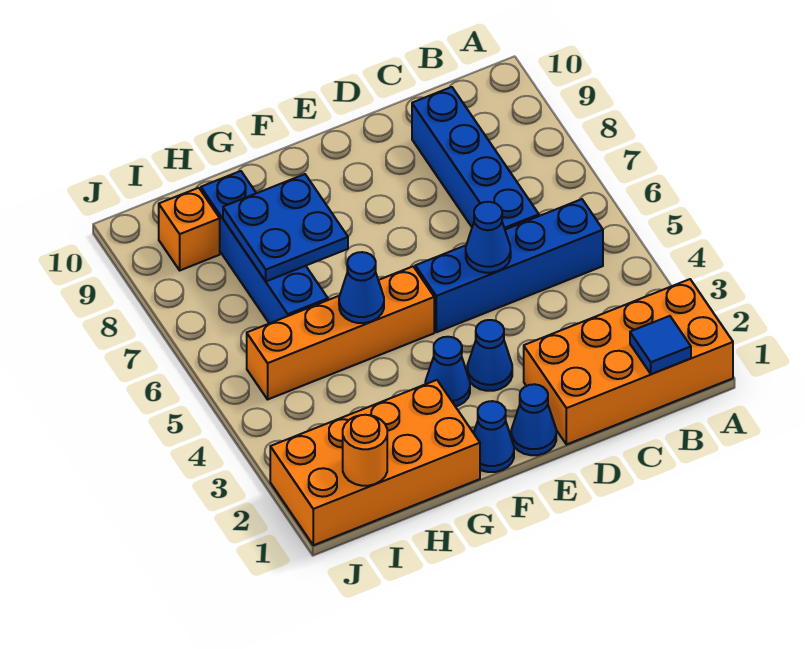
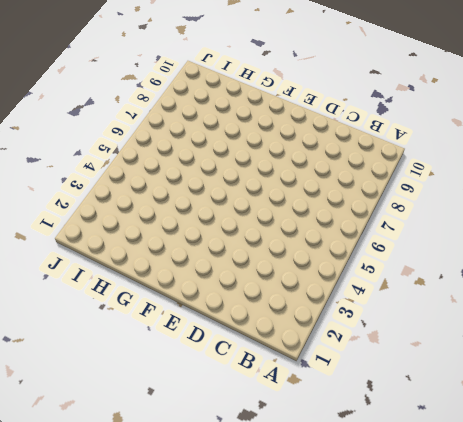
none -> orange 2x4 brick [524,279,733,445]
none -> blue 1x4 brick [415,199,603,332]
none -> blue 1x4 brick [412,87,539,229]

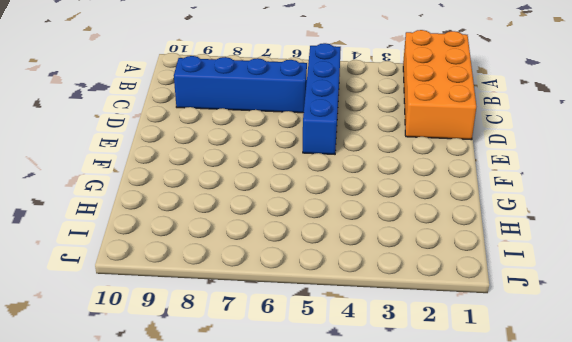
none -> blue 1x1 cone [511,384,556,455]
none -> blue 1x1 cone [467,320,512,391]
none -> blue 1x1 cone [474,401,514,472]

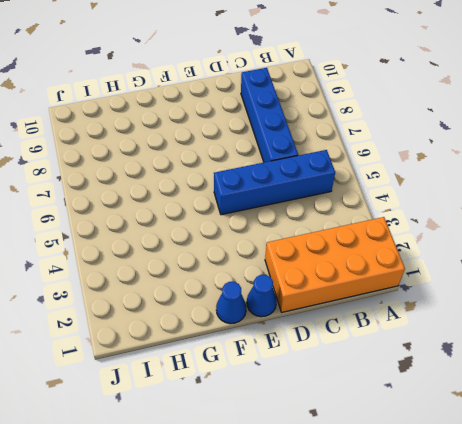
none -> blue 1x1 cone [467,320,512,391]
none -> blue 1x1 cone [425,337,470,407]
none -> orange 1x4 brick [247,267,434,399]

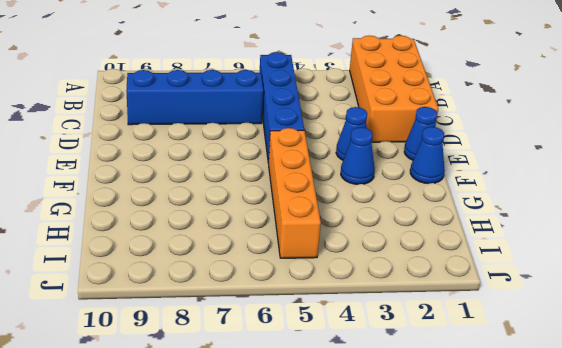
none -> orange 2x4 brick [270,380,480,545]
none -> blue 1x4 brick [201,171,328,323]
none -> orange 1x1 brick [159,188,220,270]

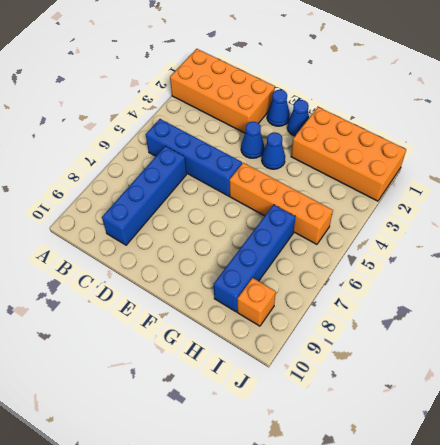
none -> blue 1x1 tile [630,316,691,374]
none -> blue 1x1 cone [466,202,511,273]
none -> blue 1x1 cone [339,252,384,323]

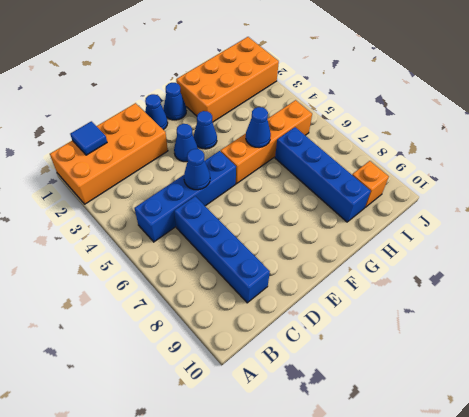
none -> blue 2x2 plate [223,174,348,281]
none -> orange 1x1 round brick [343,415,387,486]

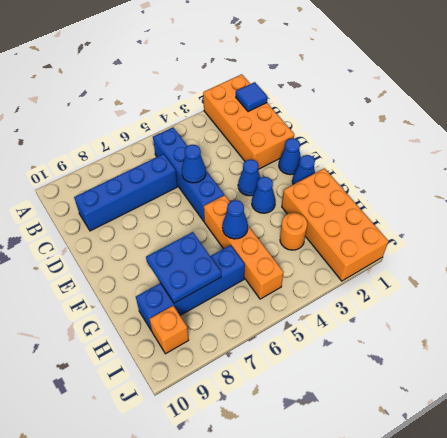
orange 1x1 round brick [280,213,307,250] -> orange 1x1 round brick moved to [343,415,387,486]

